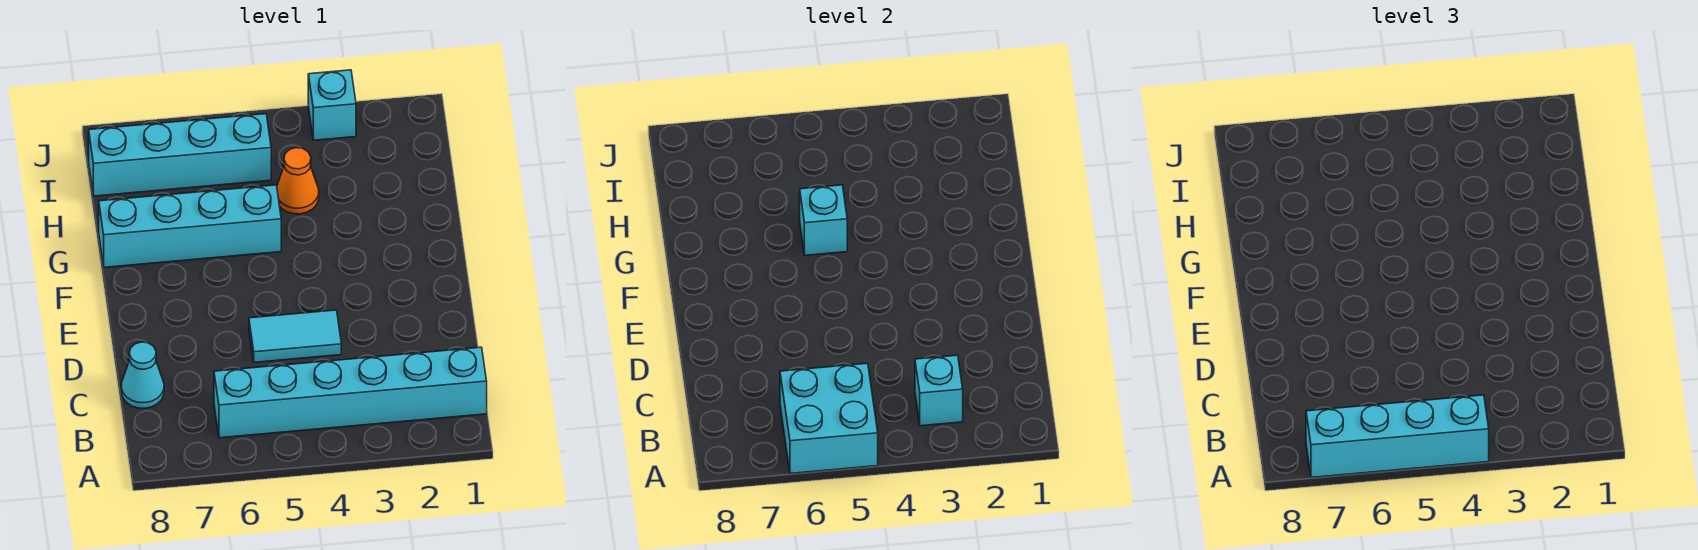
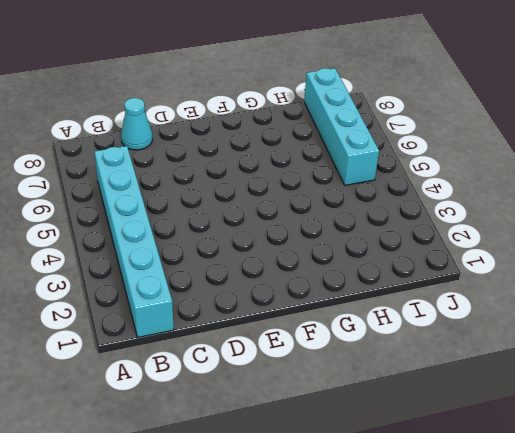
none -> cyan 1x2 tile [249,310,341,362]
none -> cyan 1x4 brick [99,185,281,267]

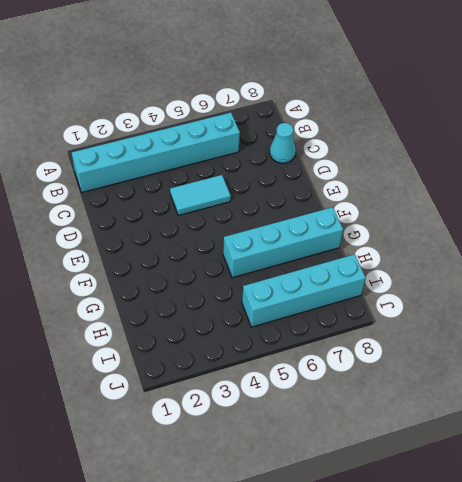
none -> orange 1x1 cone [277,148,319,214]
none -> cyan 1x1 brick [308,70,356,140]

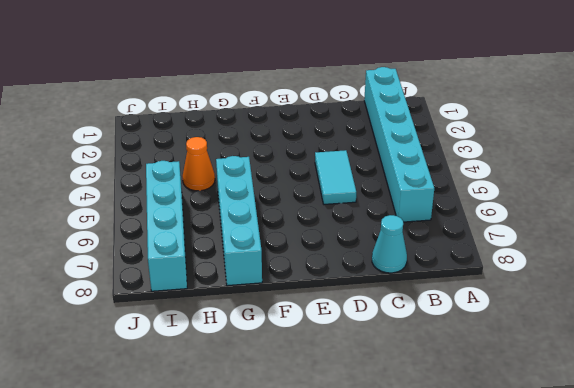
none -> cyan 1x1 brick [308,70,356,140]
none -> cyan 2x2 brick [780,363,878,474]

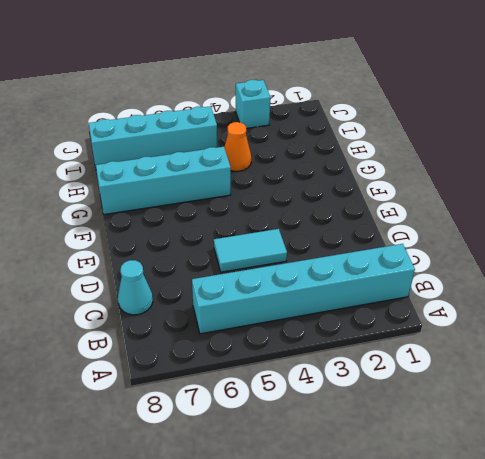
none -> cyan 2x2 brick [780,363,878,474]
none -> cyan 1x1 brick [915,355,963,426]

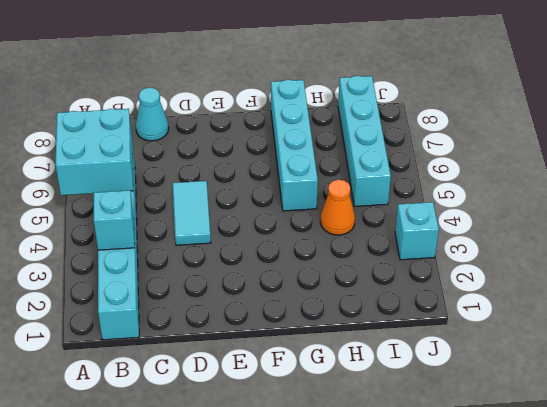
none -> cyan 1x1 brick [800,185,847,255]
none -> cyan 1x4 brick [1306,395,1489,478]

